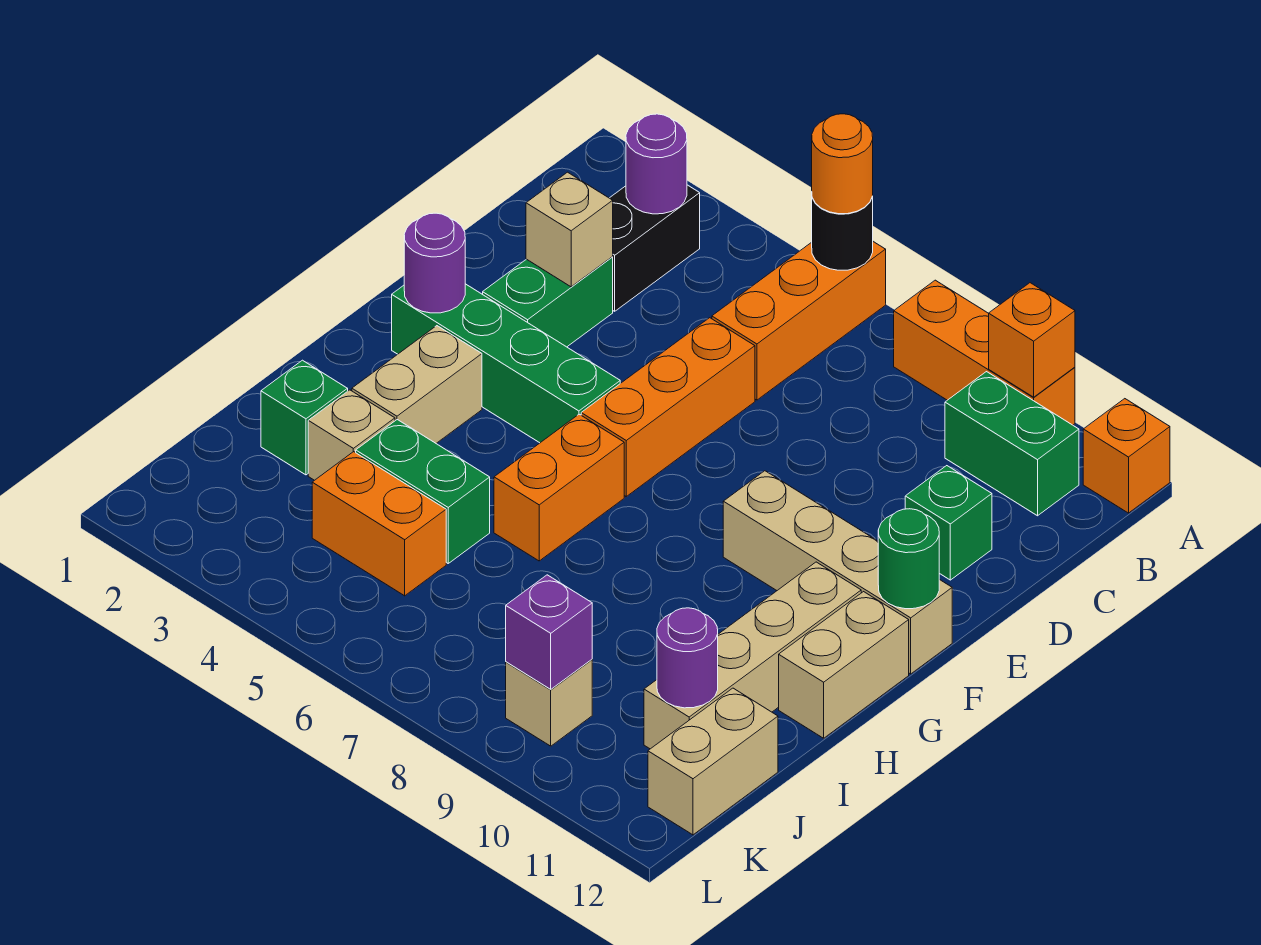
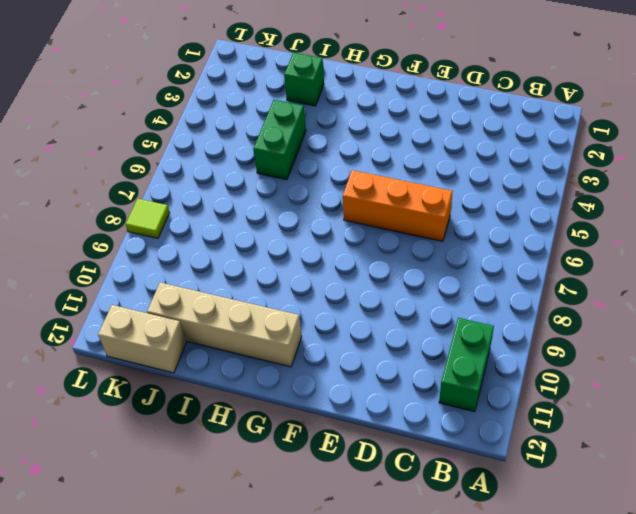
lime 1x1 tile [126,199,170,238] -> none
none -> orange 1x3 brick [712,242,886,400]
none -> orange 1x3 brick [894,280,1075,425]
none -> orange 1x1 brick [1083,399,1170,513]

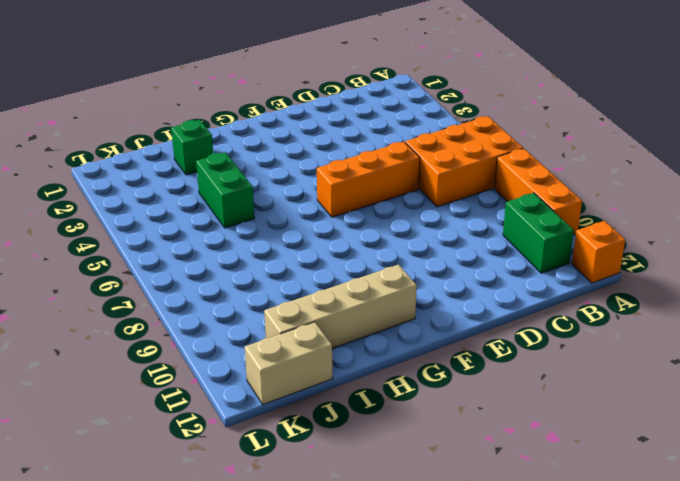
orange 2x3 brick [405,116,523,207] -> orange 1x3 brick [712,242,886,400]
none -> black 1x2 brick [610,185,700,311]
none -> green 1x2 brick [483,257,613,347]
none -> green 1x1 brick [905,466,992,580]

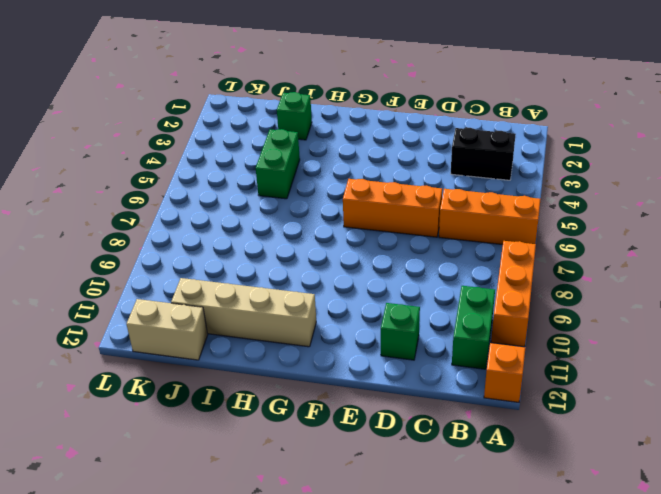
none -> green 1x2 brick [483,257,613,347]
none -> green 1x4 brick [392,284,620,443]
none -> tan 1x4 brick [723,471,952,674]

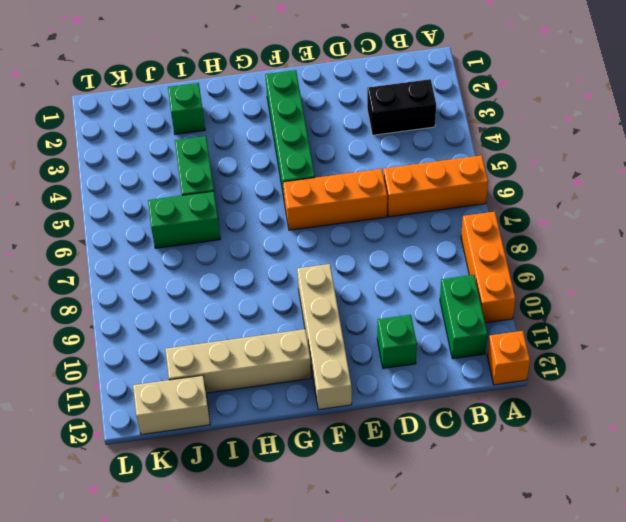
green 1x2 brick [148,191,220,248] -> green 1x2 brick moved to [483,257,613,347]
none -> tan 1x2 brick [352,326,482,443]
none -> orange 1x2 brick [494,414,624,561]
none -> tan 1x2 brick [779,592,909,738]

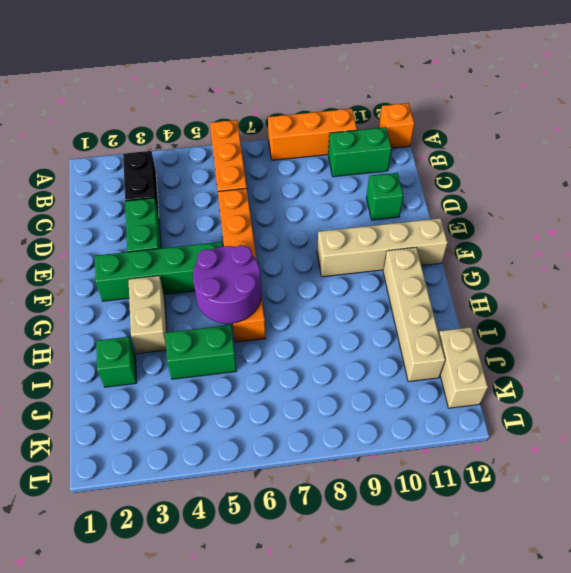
purple 2x2 round brick [193,245,261,324] -> none
none -> tan 1x2 brick [779,592,909,738]
none -> tan 1x1 brick [308,390,395,480]
none -> orange 1x2 brick [312,452,446,596]

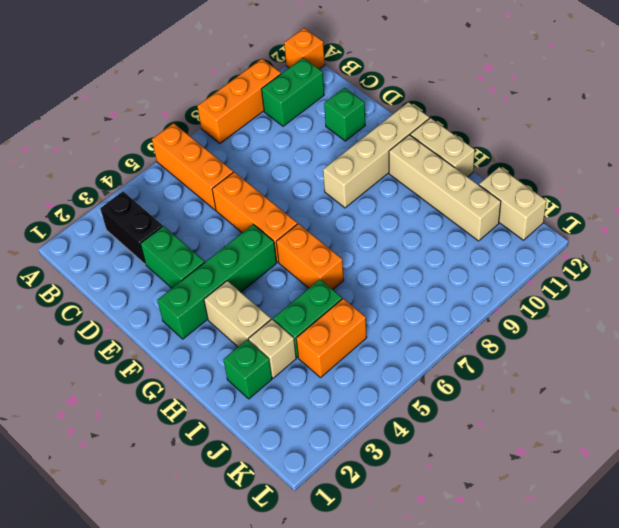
none -> tan 1x1 brick [506,660,592,746]
none -> black 1x1 round brick [812,197,873,270]
none -> orange 1x1 brick [989,283,1075,397]

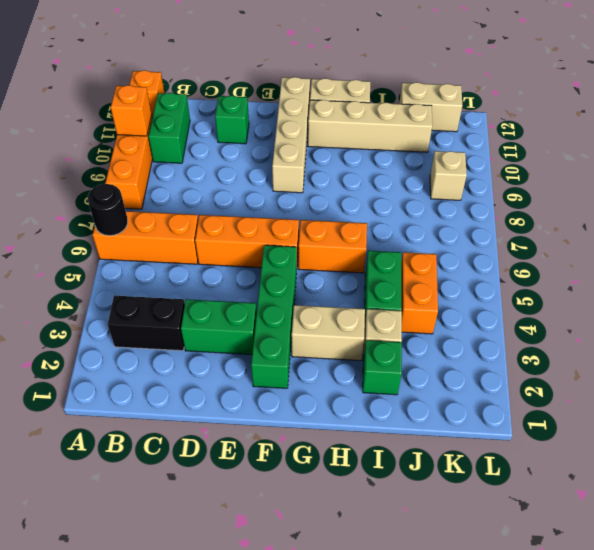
none -> purple 1x1 round brick [626,114,687,214]
none -> tan 1x1 brick [526,172,613,287]
none -> purple 1x1 round brick [404,213,465,313]

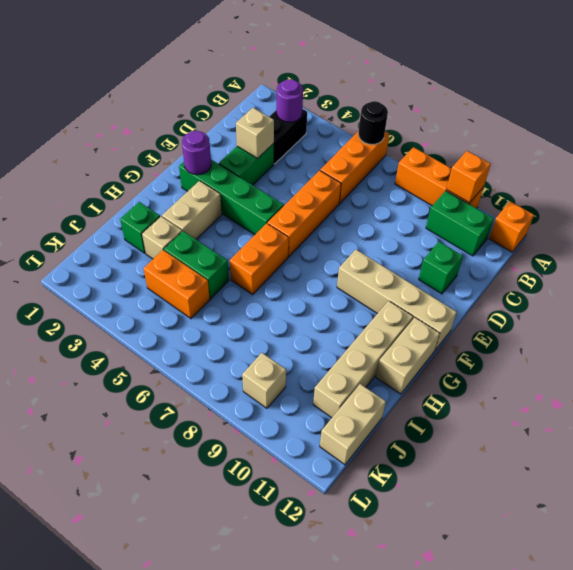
none -> green 1x1 round brick [878,509,939,609]
none -> purple 1x1 round brick [657,608,718,708]
none -> purple 1x1 brick [506,575,592,689]

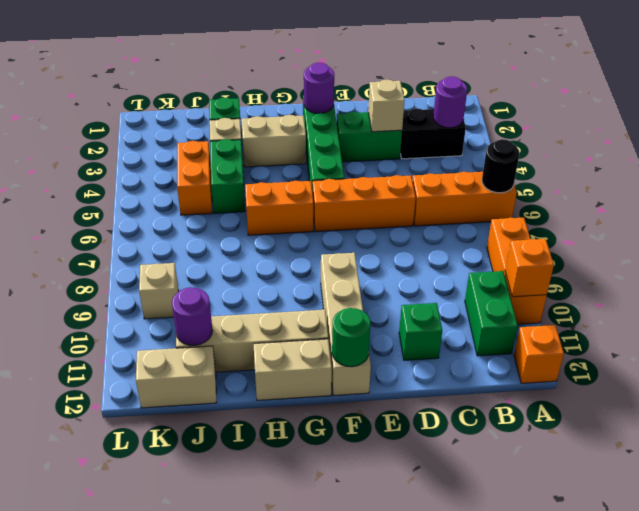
none -> purple 1x1 brick [506,575,592,689]
none -> orange 1x1 round brick [812,114,873,214]

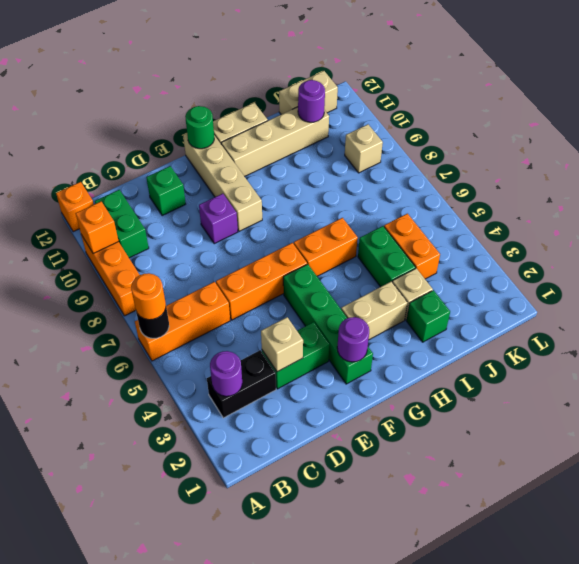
purple 1x1 brick [199,194,238,244] -> purple 1x1 brick moved to [506,575,592,689]

